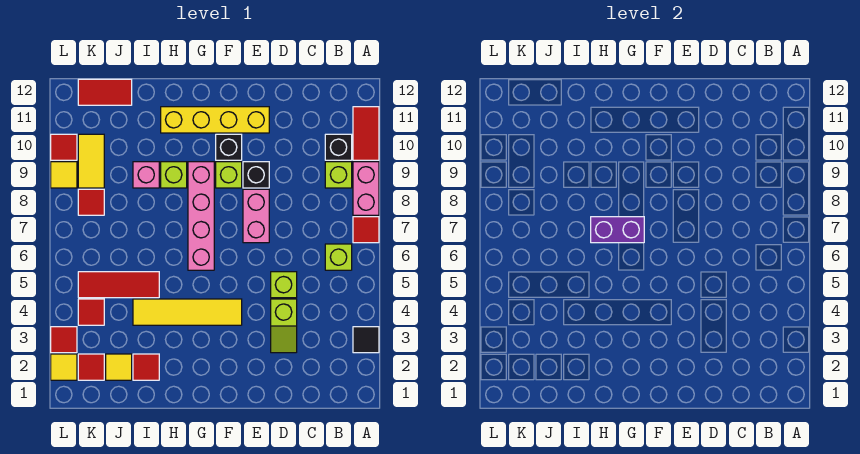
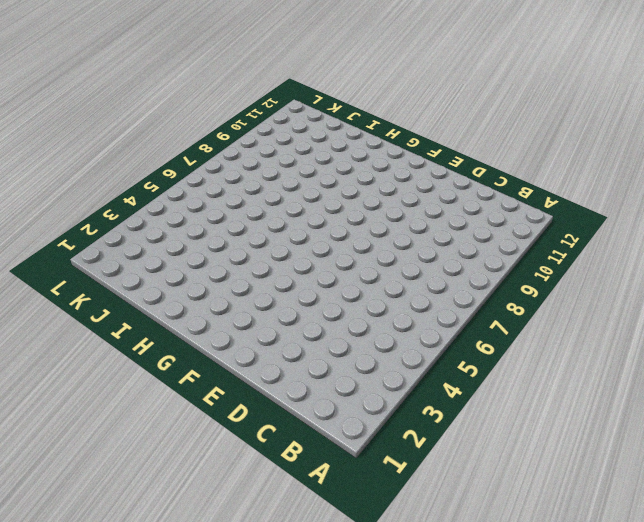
none -> black 1x1 tile [353,327,379,353]
none -> red 1x1 tile [353,217,379,243]
none -> pink 1x2 brick [353,162,379,215]
none -> red 1x2 tile [353,107,379,160]

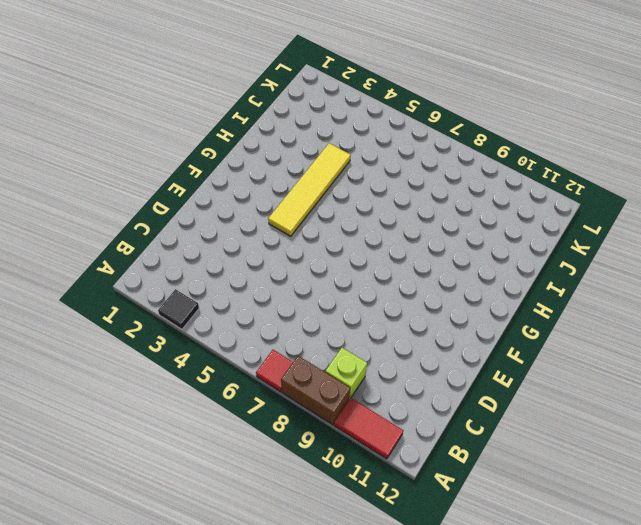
brown 1x2 brick [281,356,350,425] -> pink 1x2 brick [353,162,379,215]
none -> lime 1x1 brick [325,244,352,270]
none -> black 1x1 brick [325,134,352,160]
none -> lime 1x2 slope [271,299,297,353]
none -> lime 1x1 brick [271,272,297,298]

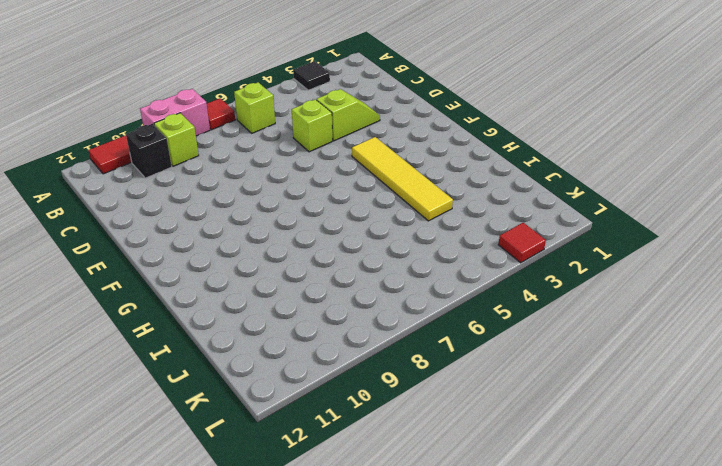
none -> pink 1x2 brick [243,189,269,243]
none -> black 1x1 brick [243,162,269,188]
none -> yellow 1x4 brick [161,107,269,133]
none -> lime 1x1 brick [216,162,242,188]

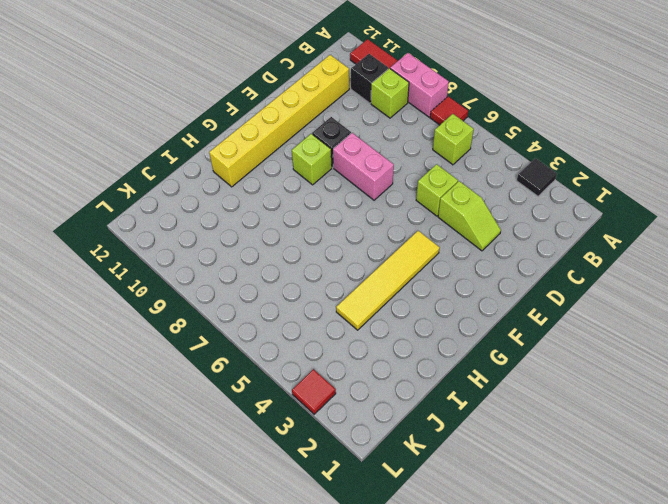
yellow 1x6 brick [209,55,349,187] -> yellow 1x4 brick [161,107,269,133]
none -> black 1x1 brick [216,134,242,160]
none -> pink 1x4 brick [188,162,214,270]
none -> lime 1x1 brick [161,162,187,188]
none -> red 1x1 tile [133,354,159,380]

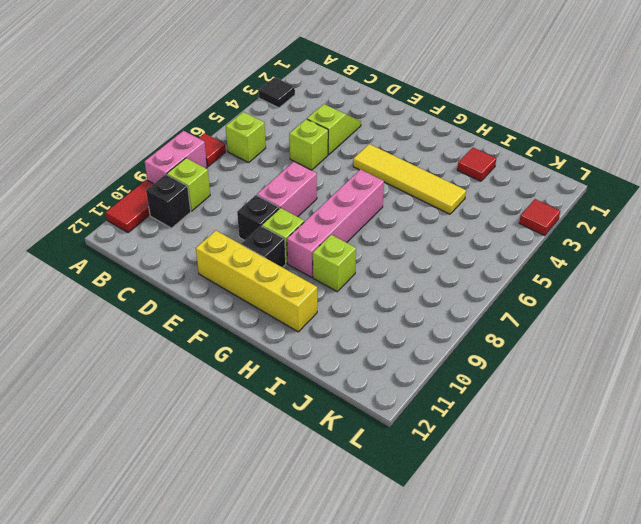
none -> red 1x3 tile [78,272,159,298]
none -> pink 1x1 brick [133,162,159,188]
none -> yellow 1x1 tile [106,354,132,380]
none -> red 1x2 tile [78,79,132,105]

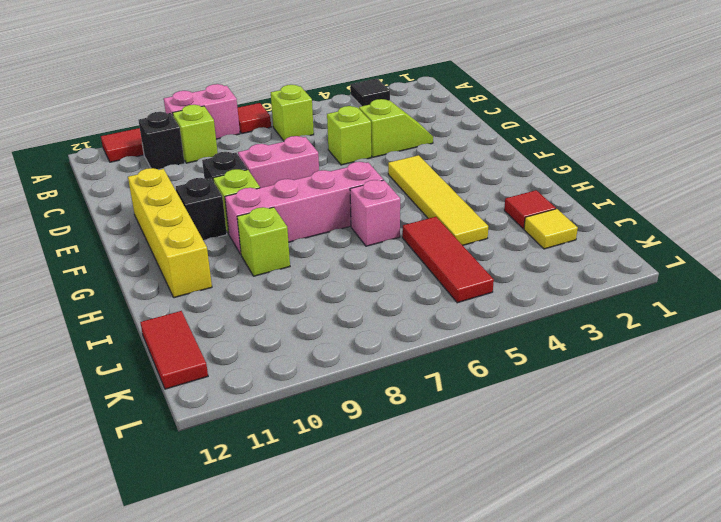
pink 1x1 brick [350,180,400,246] -> pink 1x1 brick moved to [133,162,159,188]
none -> red 1x1 tile [78,354,104,380]
none -> red 1x1 tile [78,299,104,325]
none -> red 1x1 tile [78,189,104,215]
none -> yellow 1x2 tile [78,134,104,188]

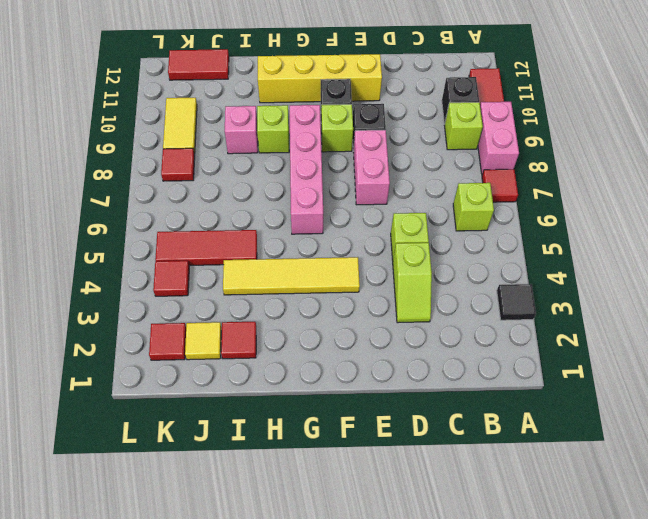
none -> yellow 1x1 tile [51,354,77,380]
none -> red 1x1 tile [51,327,77,353]
none -> yellow 1x1 tile [51,162,77,188]
none -> red 1x1 tile [51,134,77,160]

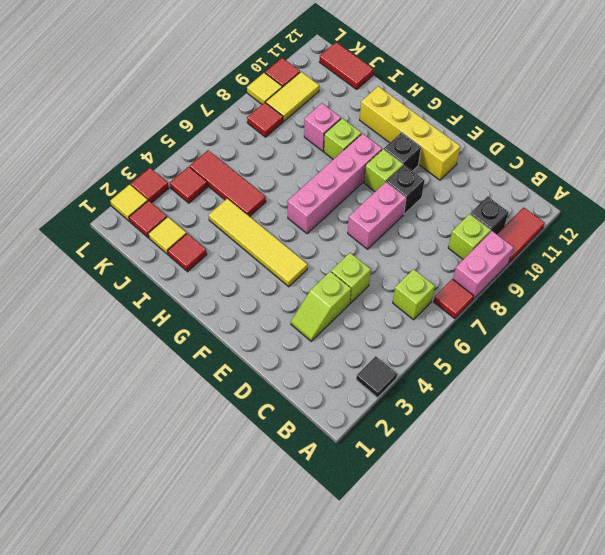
none -> purple 1x2 brick [591,217,644,243]

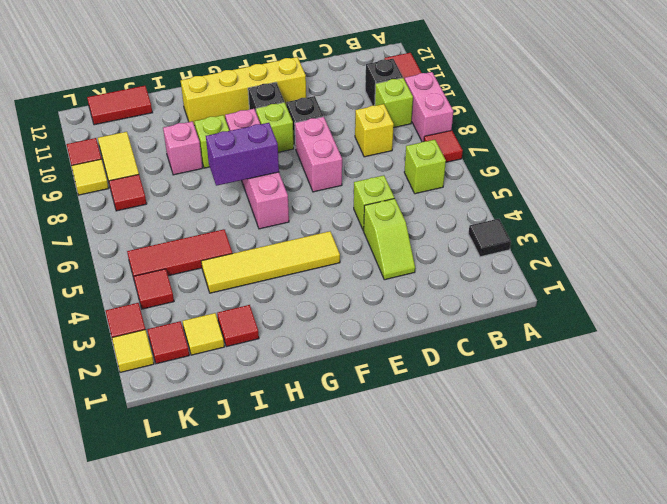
yellow 1x1 brick [355,104,394,157] -> none

